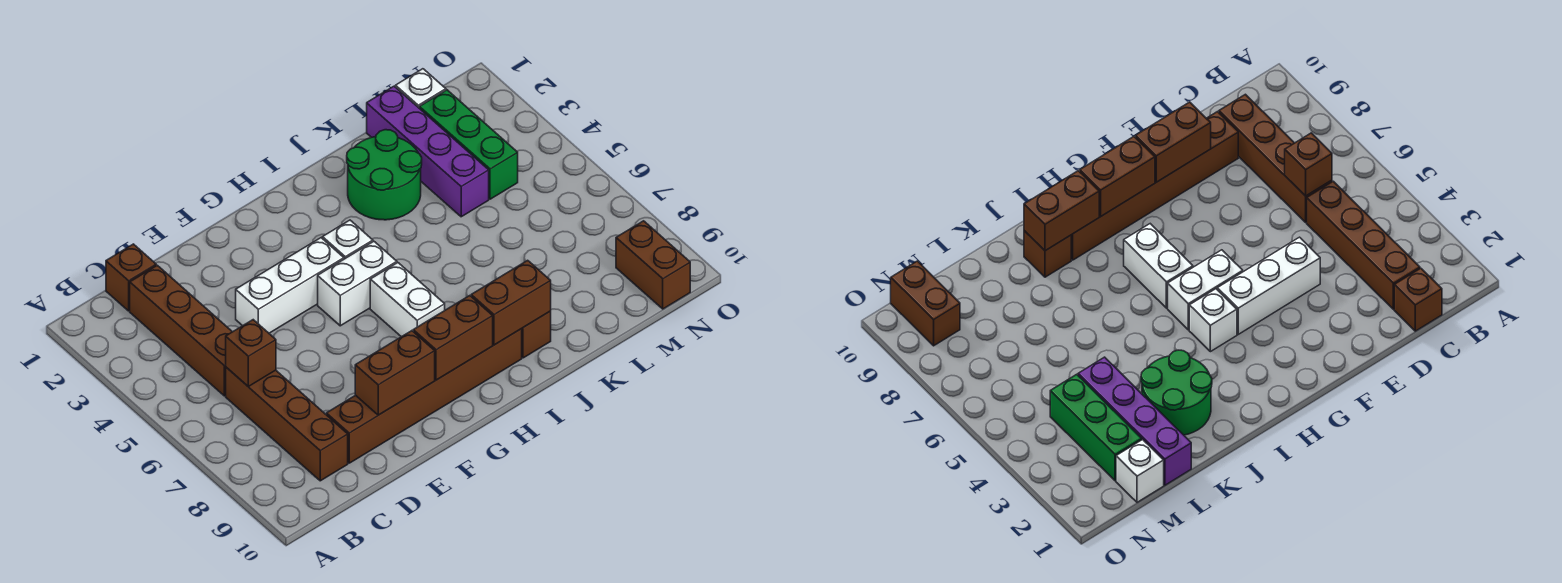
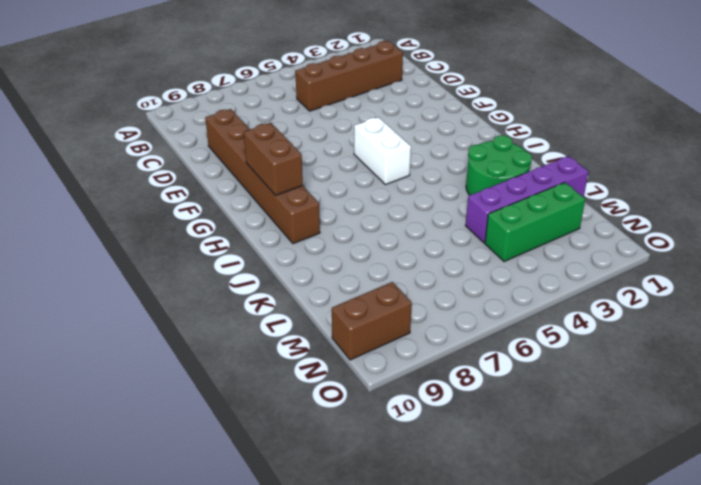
none -> brown 1x1 brick [106,244,156,311]
none -> brown 1x4 brick [226,367,348,481]
none -> white 1x3 brick [236,238,344,333]

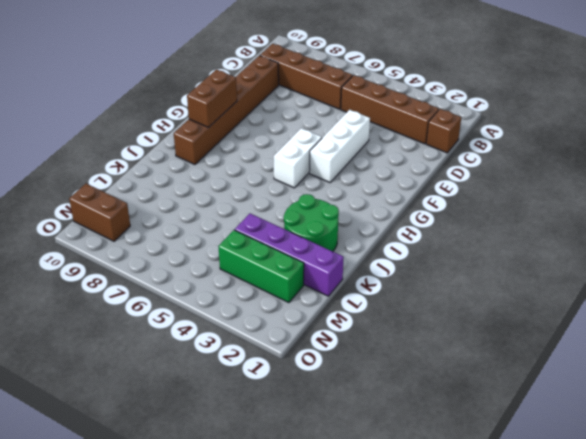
none -> white 1x1 brick [323,220,373,259]
none -> white 1x2 brick [370,263,445,337]
none -> brown 1x1 brick [522,311,551,358]

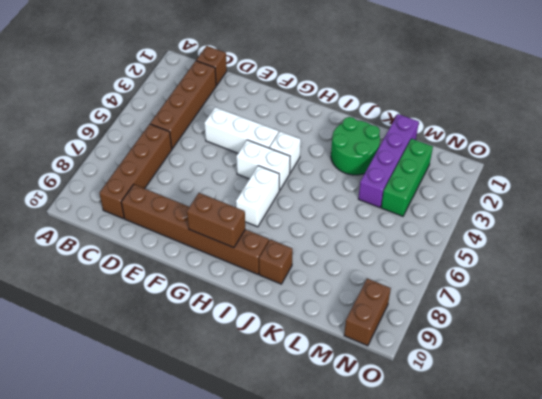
none -> white 1x1 brick [396,69,446,108]
none -> brown 1x1 brick [226,320,276,387]
none -> brown 1x2 brick [355,331,435,415]

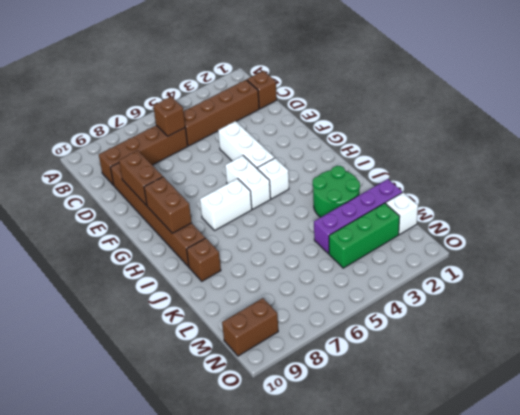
none -> brown 1x2 brick [471,260,551,345]

